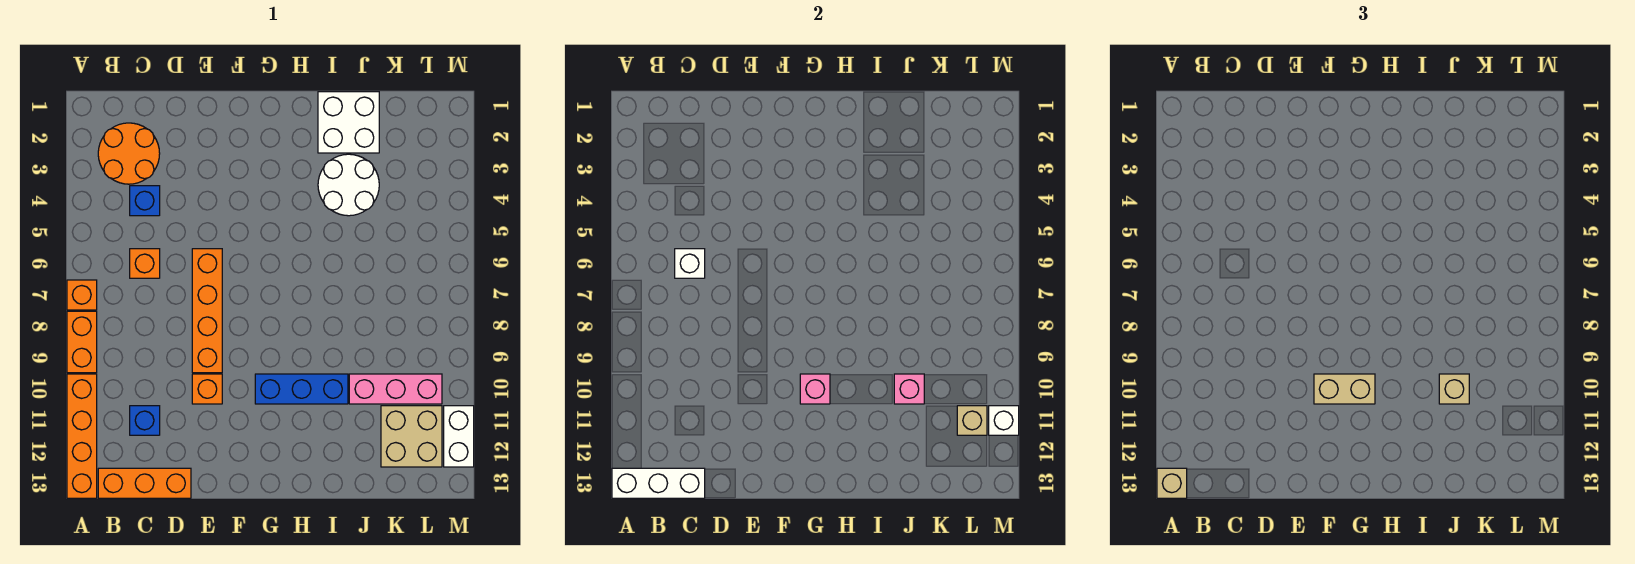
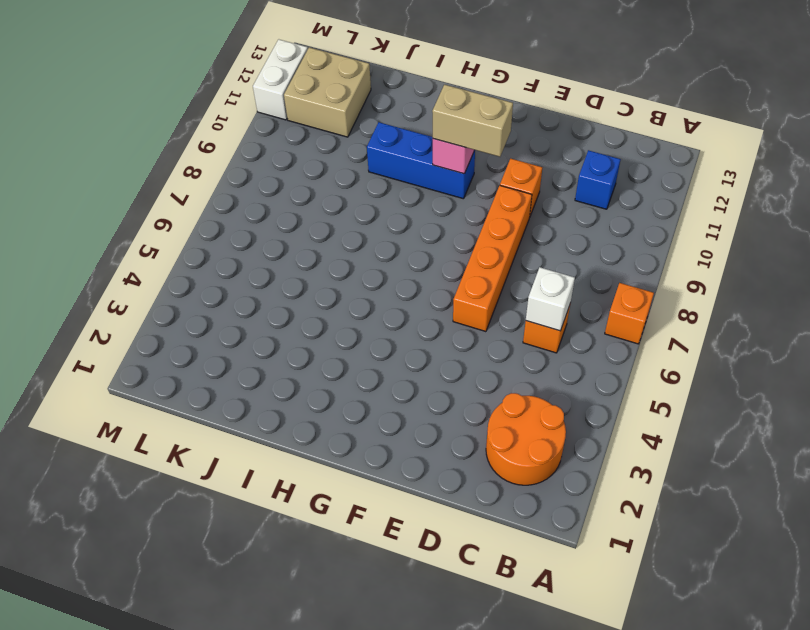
none -> orange 1x2 brick [67,311,97,373]
none -> orange 1x4 brick [67,374,97,498]
none -> orange 1x3 brick [98,468,191,498]

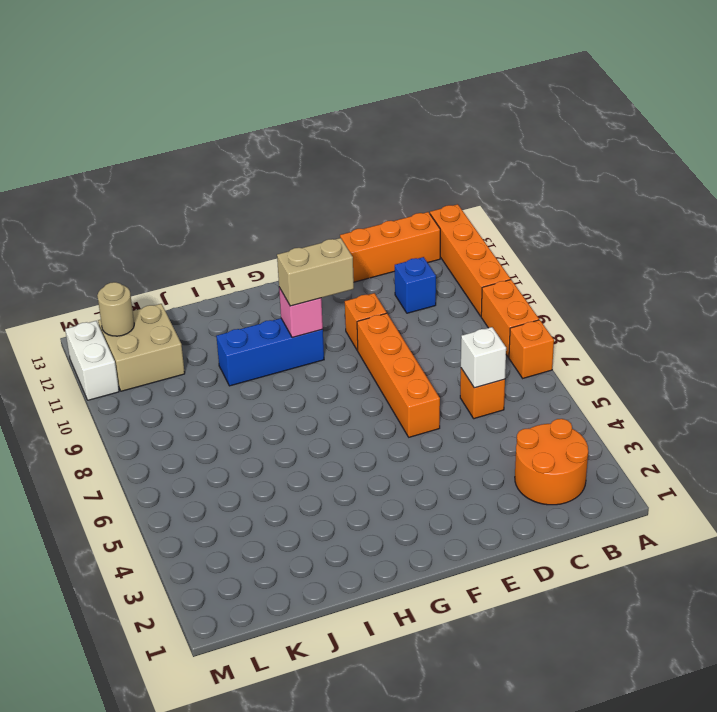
tan 1x1 round brick [97,282,134,336] -> none
none -> blue 1x1 brick [130,186,160,216]
none -> white 2x2 brick [318,92,379,153]
none -> white 2x2 round brick [318,154,379,216]

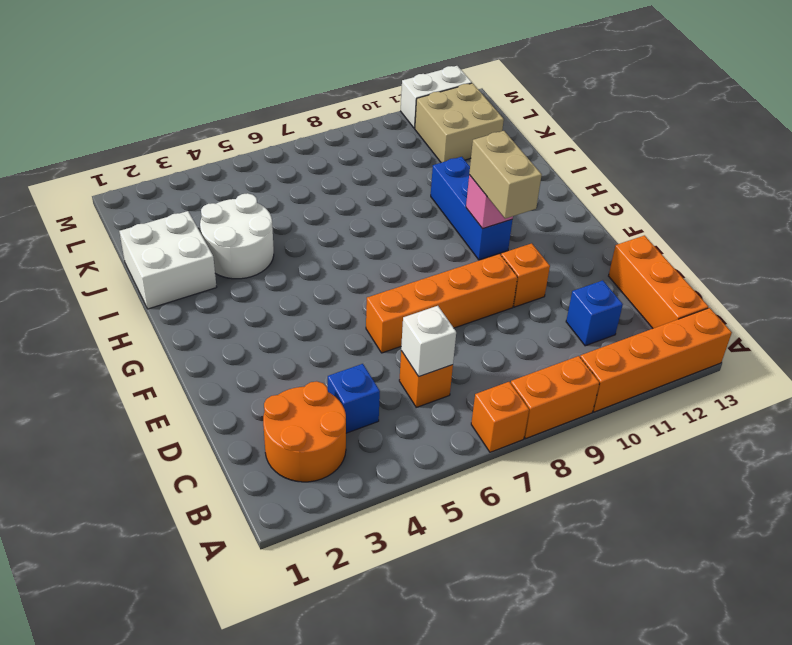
none -> pink 1x3 brick [349,374,442,404]
none -> white 1x3 brick [612,468,705,498]
none -> pink 1x1 brick [894,374,924,404]

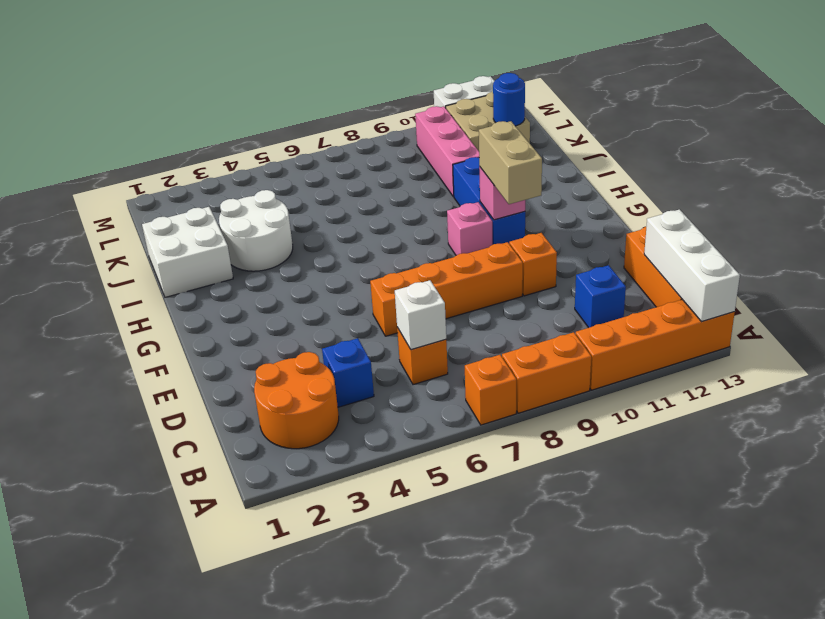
pink 1x1 brick [447,202,492,255] -> pink 1x1 brick moved to [894,374,924,404]
blue 1x1 round brick [493,73,525,126] -> none
none -> tan 1x1 brick [957,406,987,435]
none -> white 1x1 brick [989,406,1019,435]
none -> tan 1x1 brick [1157,468,1187,498]

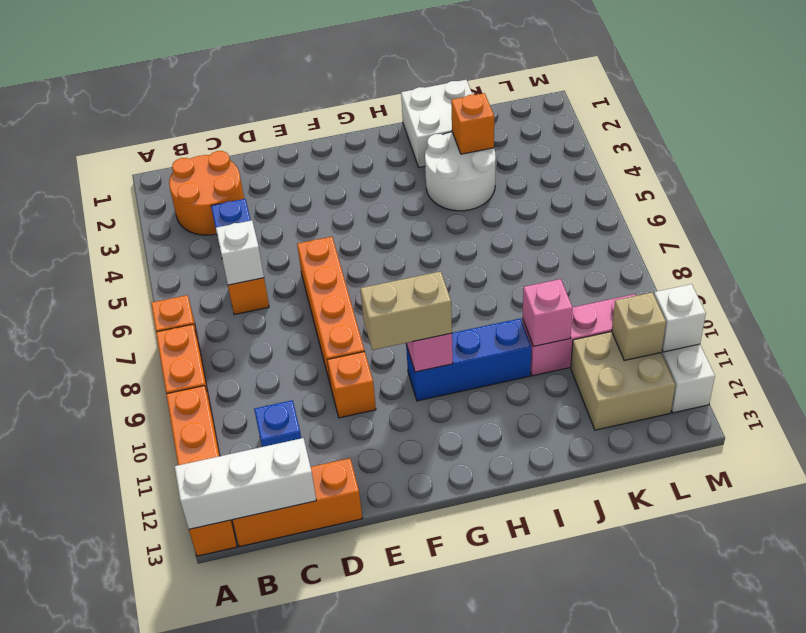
orange 1x1 brick [451,93,494,154] -> none
none -> tan 1x1 brick [1157,468,1187,498]
none -> tan 1x1 brick [1439,374,1469,404]

